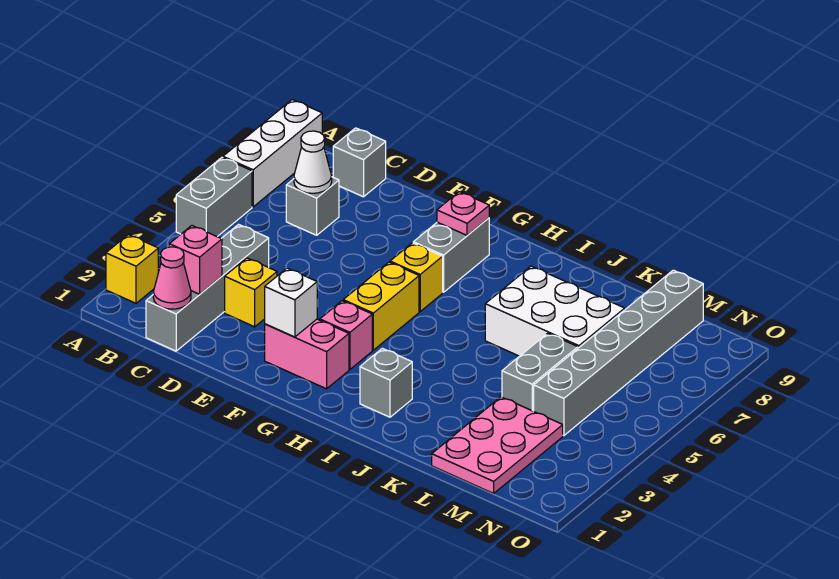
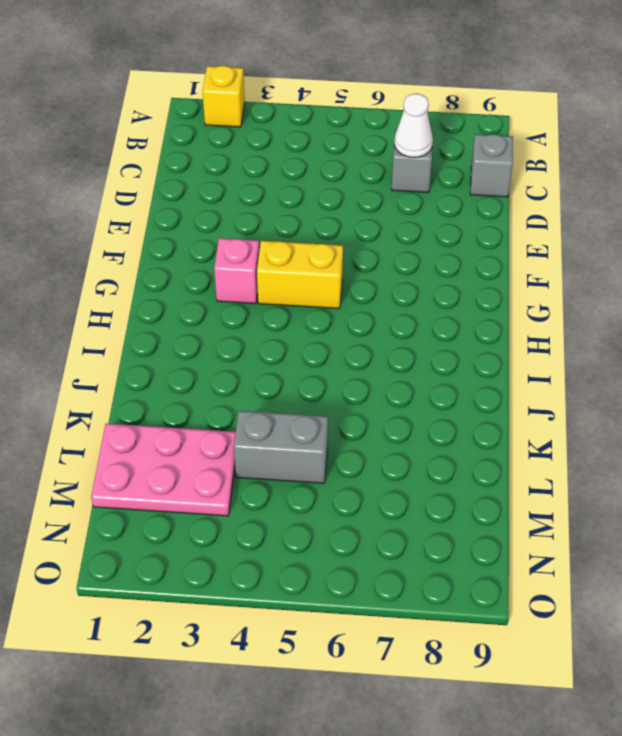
none -> grey 1x2 brick [176,158,252,237]
none -> white 1x3 brick [223,100,322,207]
none -> grey 1x4 brick [146,224,269,351]

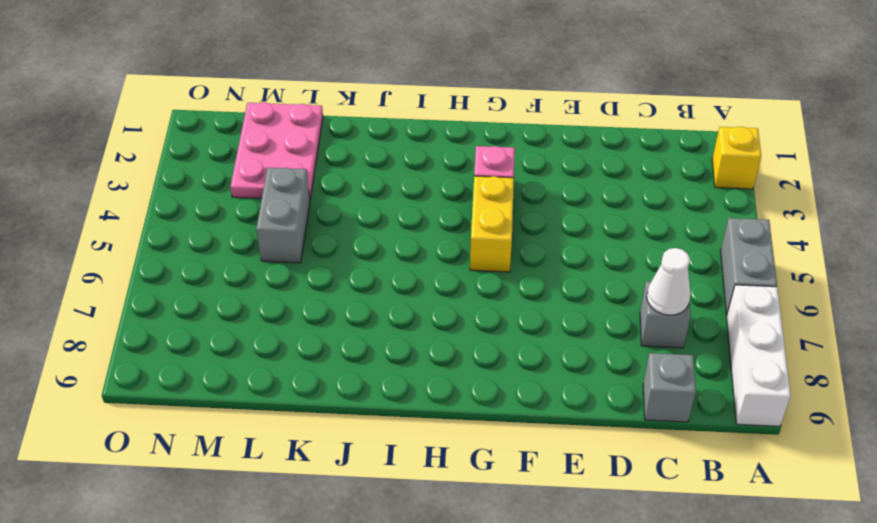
none -> grey 1x4 brick [146,224,269,351]
none -> yellow 1x1 brick [225,258,277,327]
none -> pink 1x2 brick [265,319,349,389]

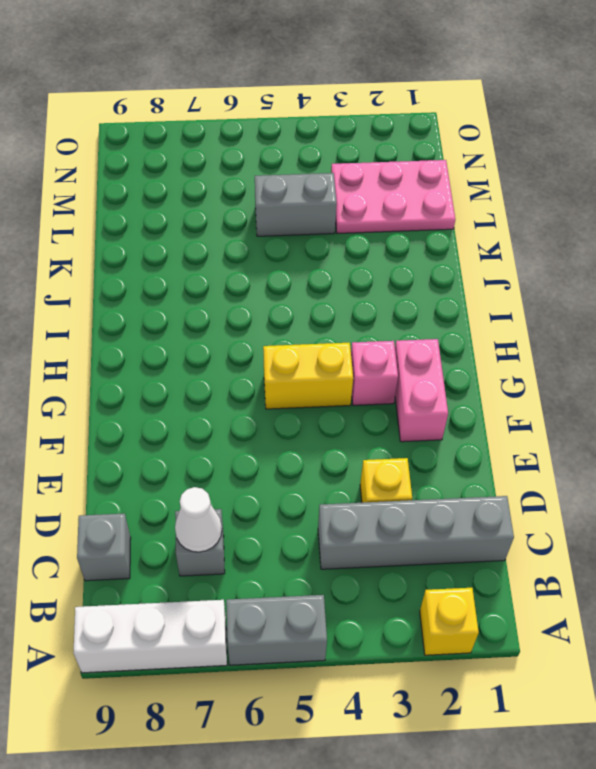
none -> yellow 1x1 brick [390,243,443,311]
none -> grey 1x2 brick [413,218,489,292]
none -> grey 1x1 brick [360,348,412,417]

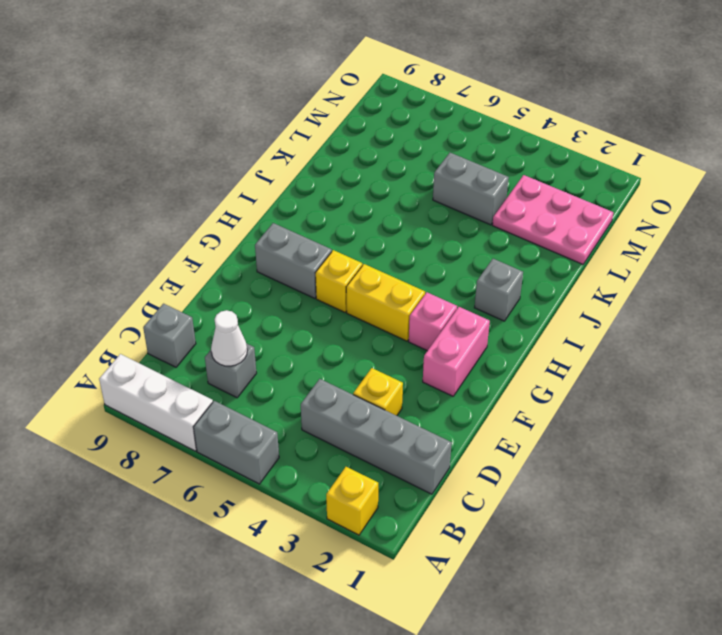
none -> white 2x3 brick [485,266,625,356]
none -> grey 1x6 brick [534,270,703,436]
none -> pink 1x1 cone [153,247,191,309]

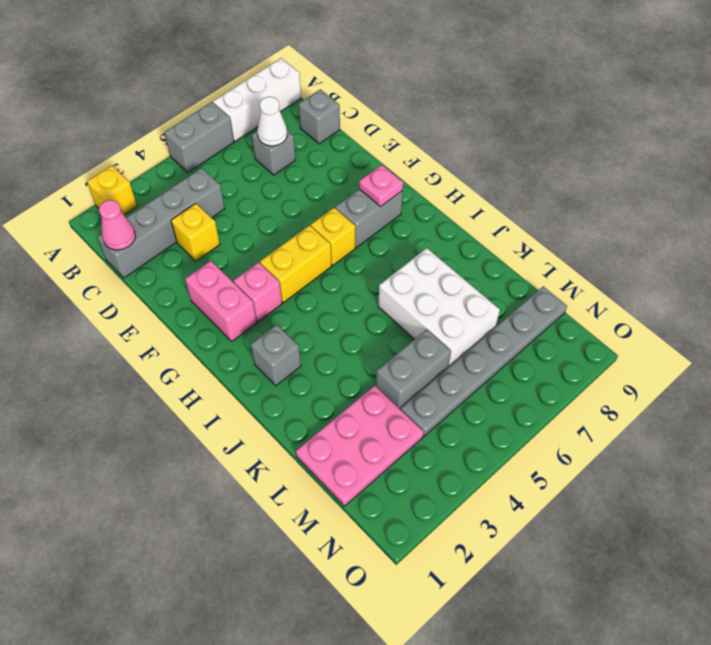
grey 1x6 plate [401,287,567,436] -> grey 1x6 brick [534,270,703,436]
none -> pink 1x1 brick [169,226,222,294]
none -> white 1x1 brick [265,268,317,337]

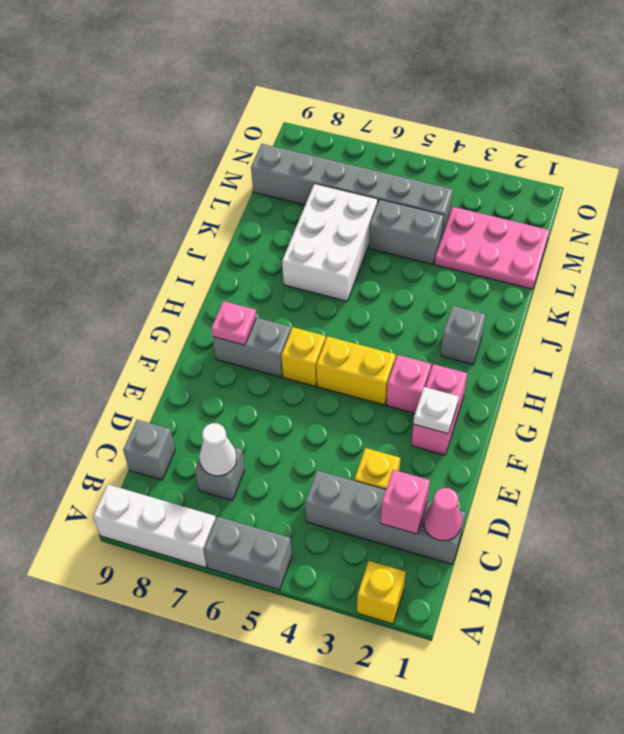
white 1x1 plate [413,387,459,434] -> white 1x1 brick [265,268,317,337]

